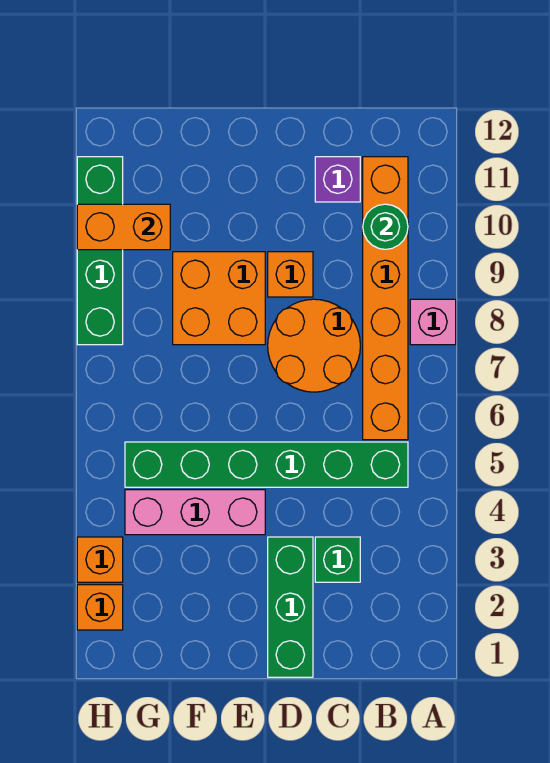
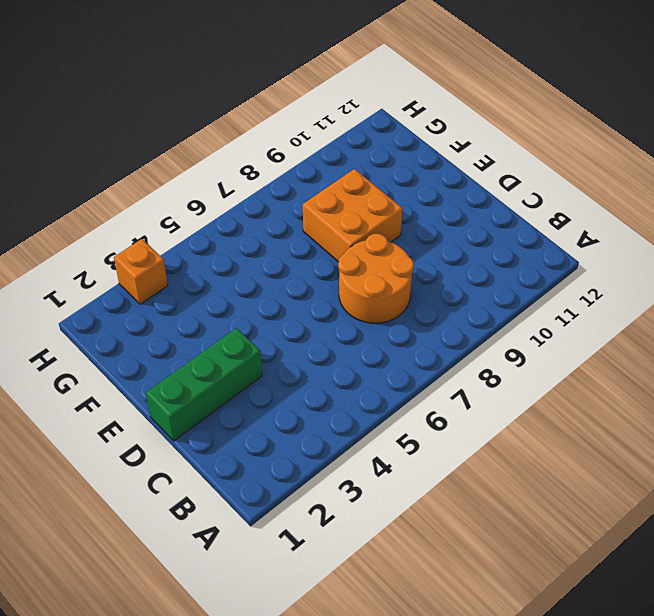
none -> pink 1x1 brick [410,299,456,345]
none -> green 1x6 brick [125,442,408,487]
none -> orange 1x6 brick [363,157,408,440]

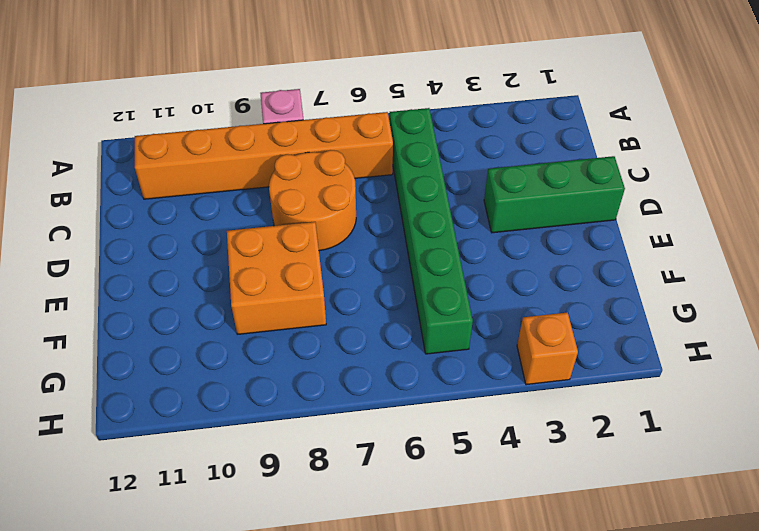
none -> green 1x1 brick [315,537,360,582]
none -> purple 1x1 brick [315,157,360,202]
none -> orange 1x1 brick [268,252,313,297]

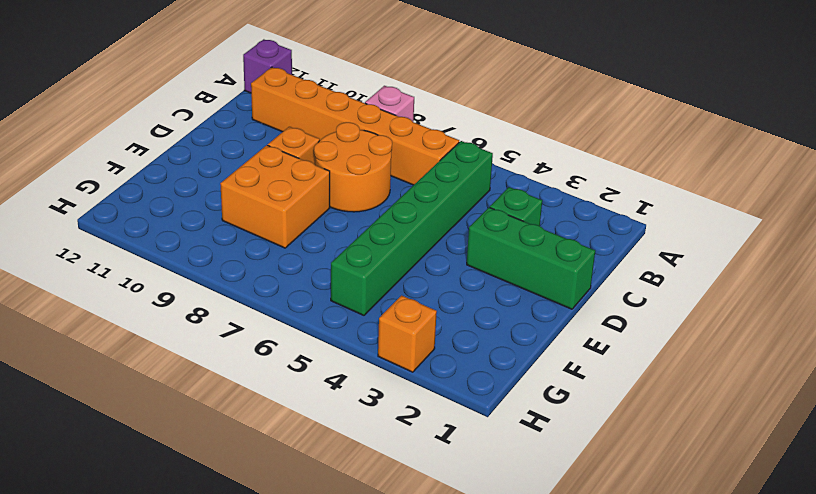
purple 1x1 brick [243,39,292,93] -> purple 1x1 brick moved to [315,157,360,202]
none -> pink 1x3 brick [125,490,265,535]
none -> orange 1x1 brick [77,585,123,630]
none -> green 1x4 brick [77,157,123,345]

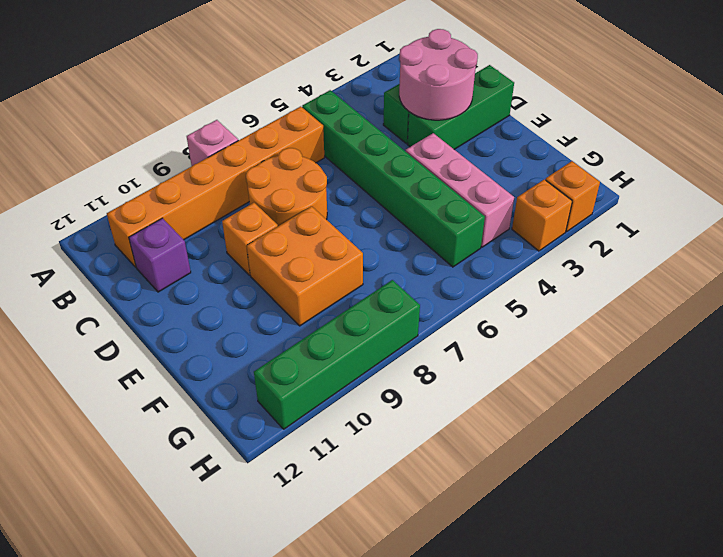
pink 2x2 round brick [399,29,478,120] -> none
none -> green 1x1 round brick [363,204,408,249]
none -> orange 1x2 brick [77,204,170,250]

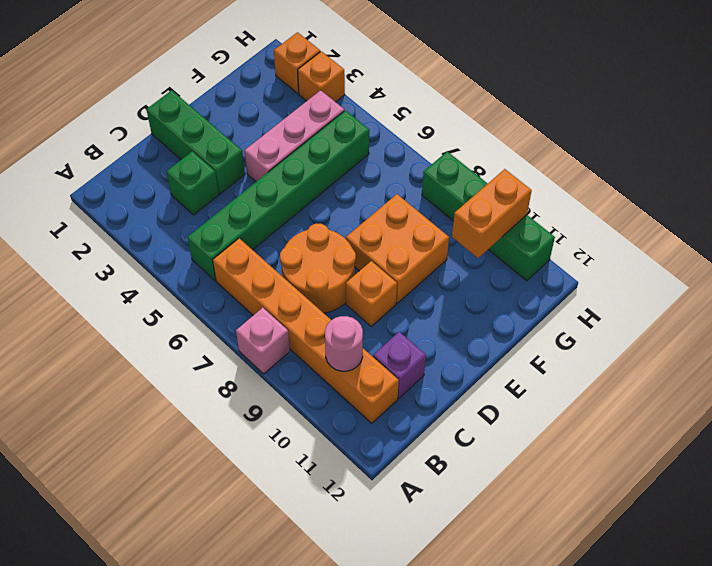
pink 1x1 round brick [325,316,363,371] -> green 1x1 round brick [363,204,408,249]

